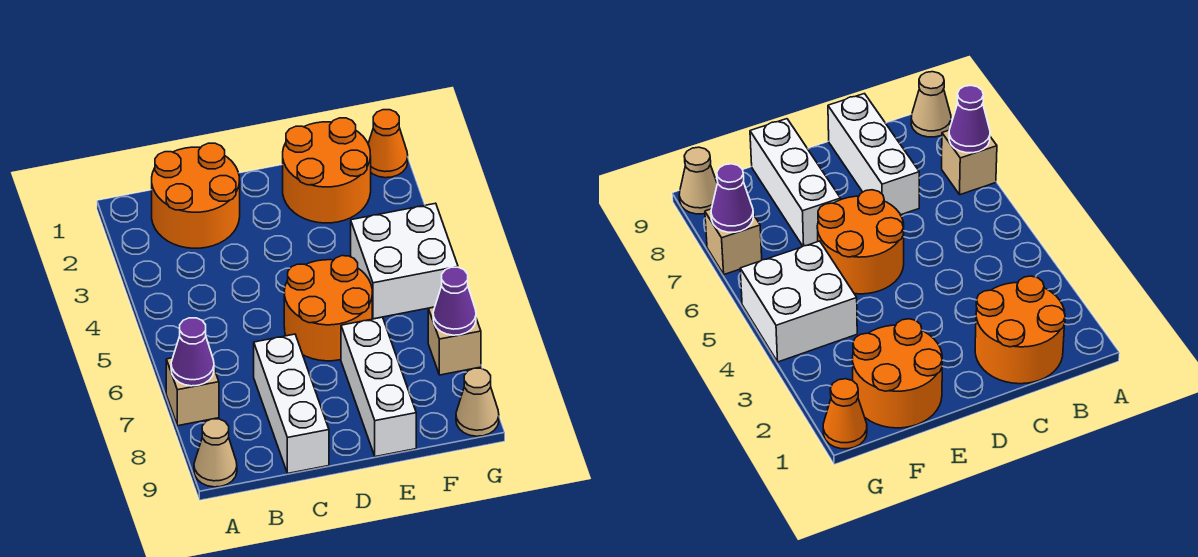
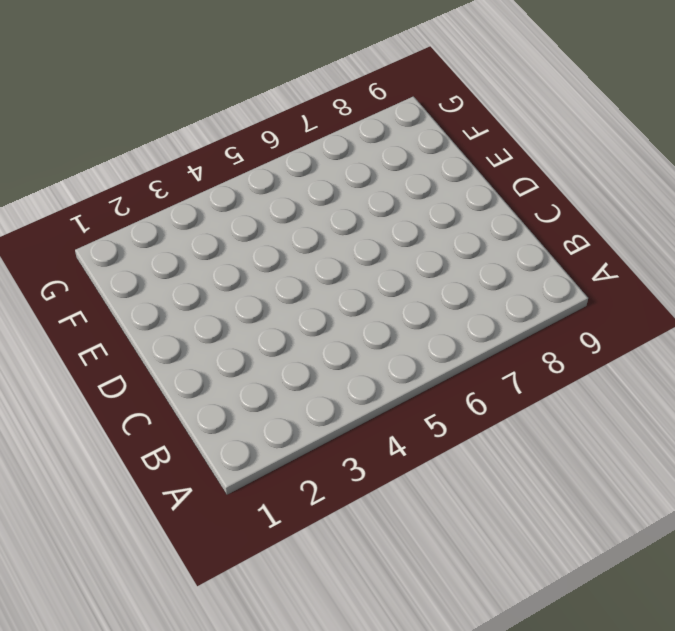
none -> tan 1x1 brick [166,358,219,426]
none -> tan 1x1 cone [194,419,237,487]
none -> orange 2x2 round brick [152,143,240,248]

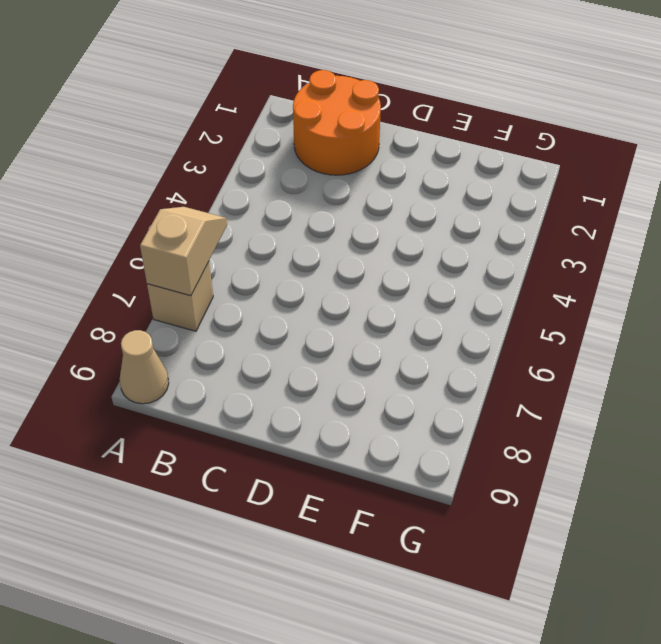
tan 1x2 slope [140,207,227,296] -> purple 1x1 cone [171,318,214,386]
none -> white 1x3 brick [254,334,329,473]
none -> orange 2x2 round brick [284,256,372,361]
none -> orange 2x2 round brick [283,118,371,223]

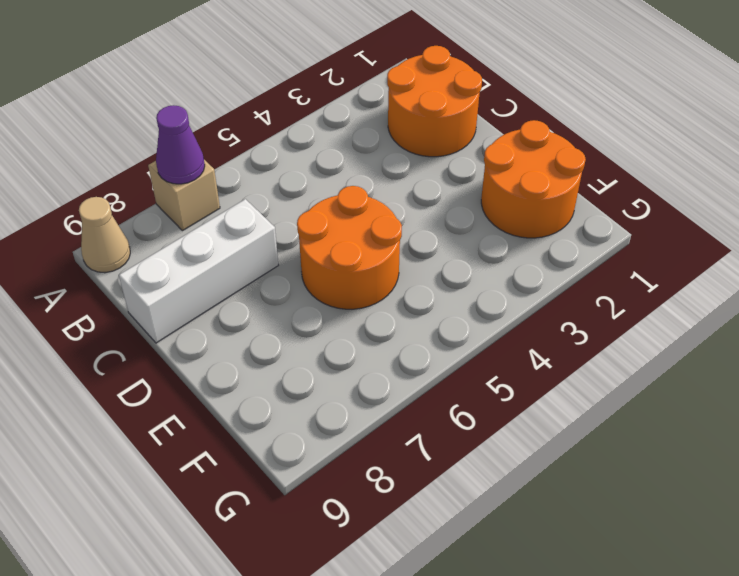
none -> white 1x3 brick [341,317,416,457]
none -> white 2x2 brick [351,203,458,319]
none -> orange 1x1 cone [368,110,408,178]

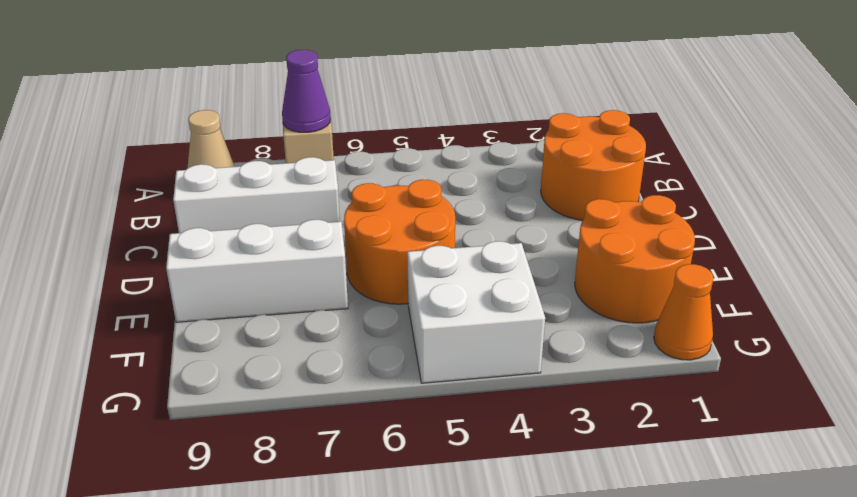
none -> tan 1x1 brick [428,307,481,375]
none -> tan 1x1 cone [456,368,499,436]
none -> purple 1x1 cone [433,267,476,335]

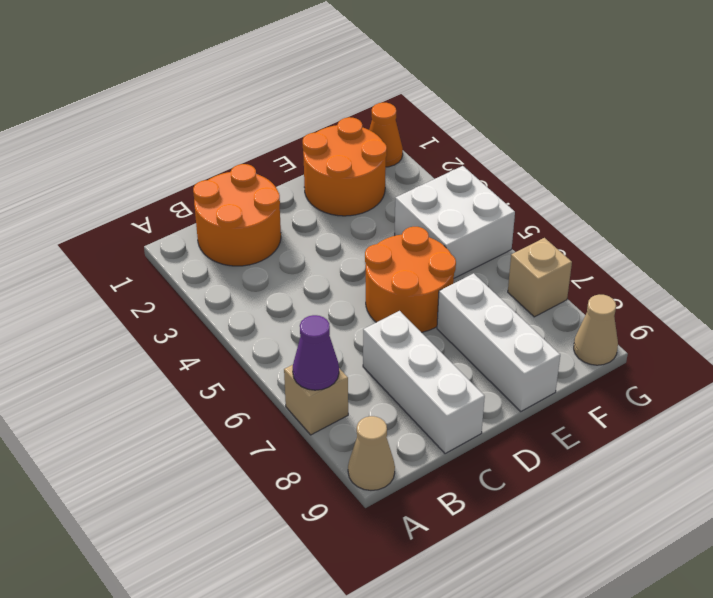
none -> purple 1x1 cone [433,267,476,335]

